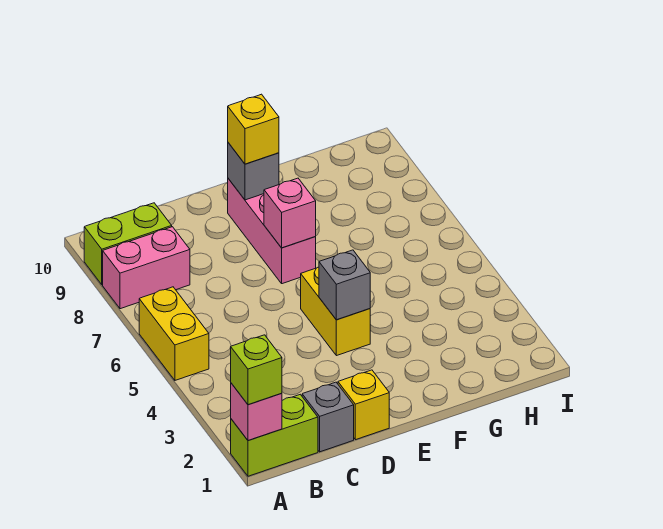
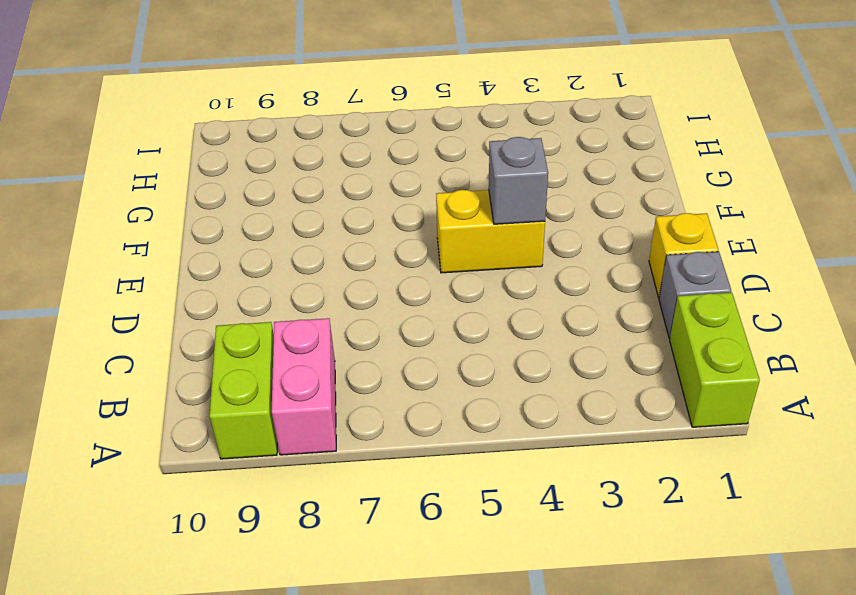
none -> yellow 1x2 brick [139,287,209,380]
none -> pink 1x3 brick [228,179,316,284]
none -> pink 1x1 brick [231,383,282,441]

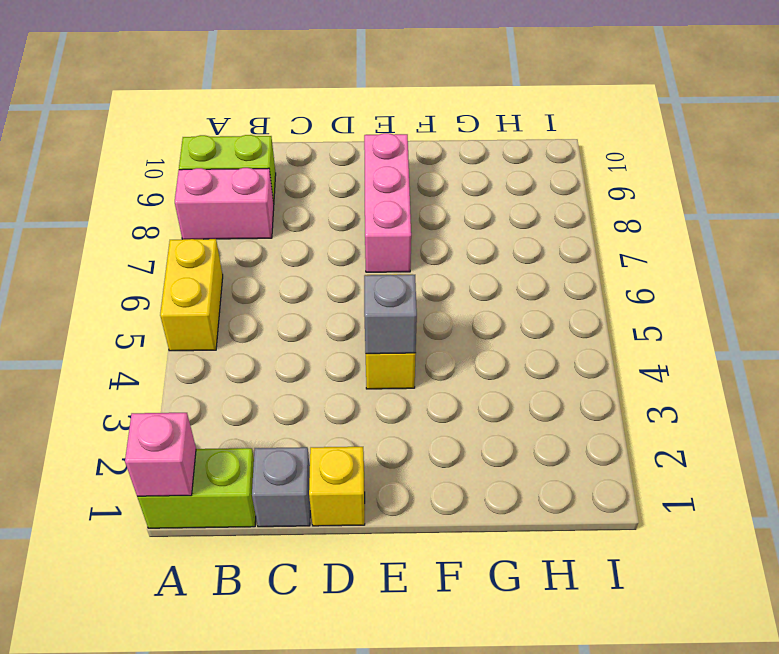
none -> pink 1x1 brick [264,178,316,248]
none -> grey 1x1 brick [228,143,279,200]
none -> lime 1x1 brick [231,335,282,405]

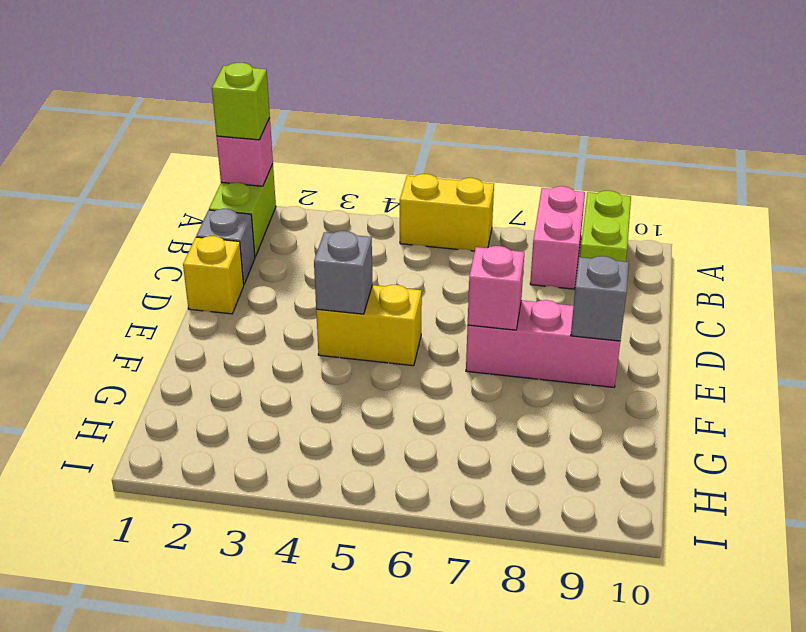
none -> yellow 1x1 brick [228,94,279,164]

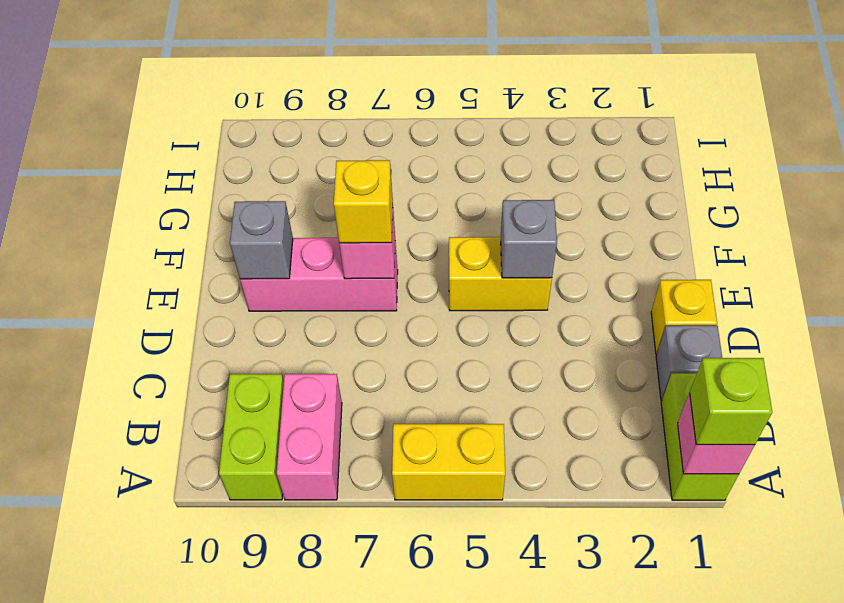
yellow 1x1 brick [334,160,393,243] -> yellow 1x1 brick moved to [228,94,279,164]

